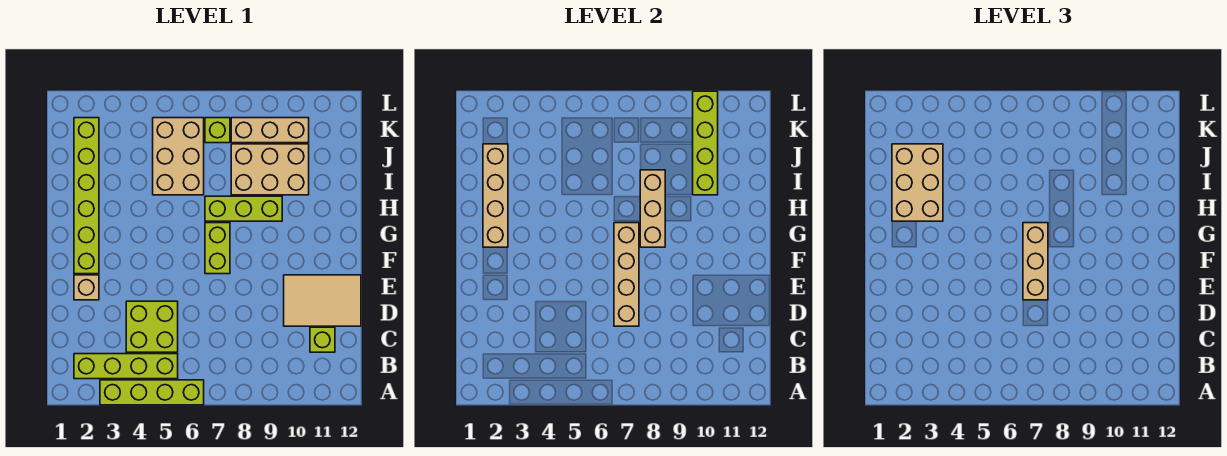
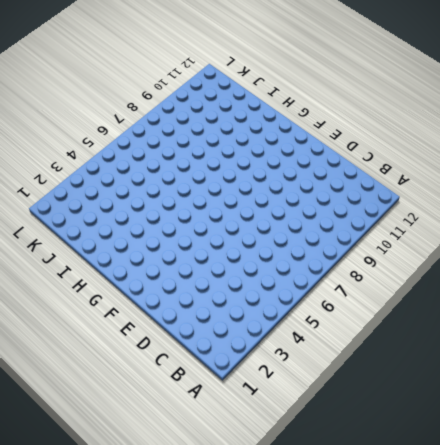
none -> lime 1x4 brick [100,380,204,405]
none -> lime 1x4 brick [74,354,178,379]
none -> lime 2x2 brick [126,301,178,352]

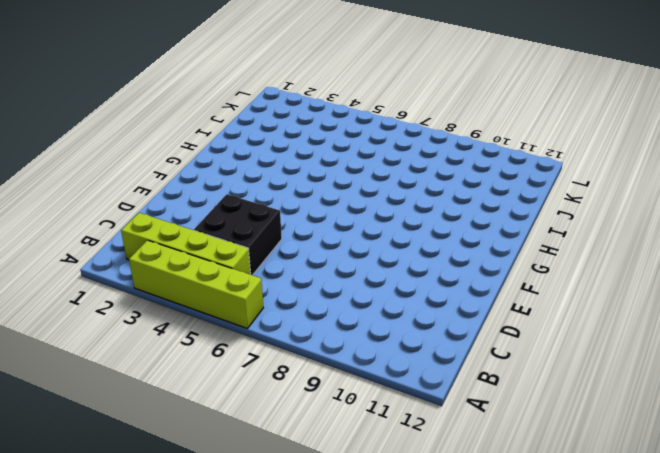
black 2x2 brick [194,194,282,275] -> lime 2x2 brick [126,301,178,352]
none -> lime 1x1 brick [310,327,335,352]
none -> tan 2x3 tile [284,275,361,326]
none -> tan 1x1 brick [74,275,99,300]

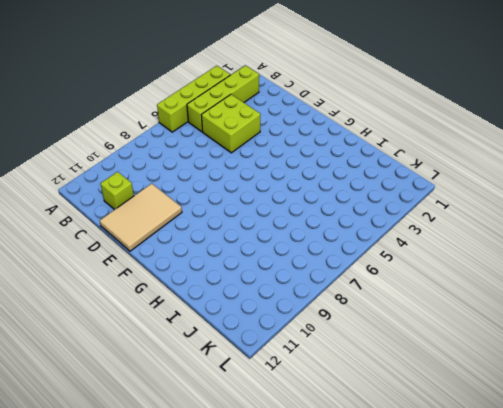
none -> tan 1x1 brick [74,275,99,300]
none -> lime 1x6 brick [74,118,99,274]
none -> lime 1x2 brick [205,223,230,274]

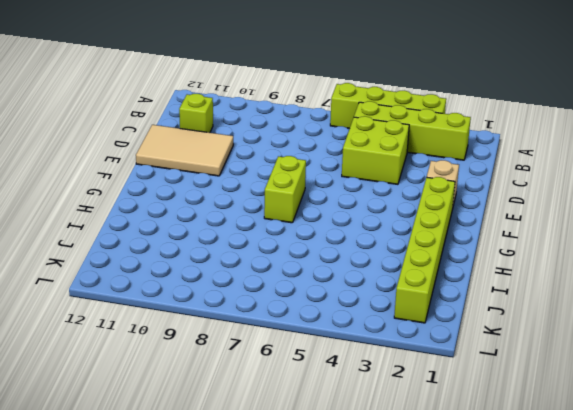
none -> lime 1x3 brick [205,196,282,221]
none -> tan 2x3 brick [153,118,204,195]
none -> tan 2x3 brick [231,144,309,195]

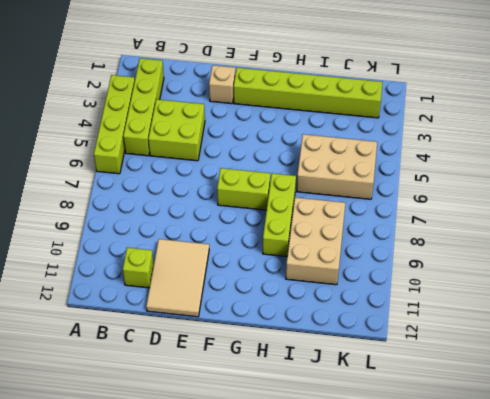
none -> lime 1x1 brick [205,118,230,143]
none -> tan 1x3 brick [231,118,309,143]
none -> tan 1x4 brick [614,223,639,326]

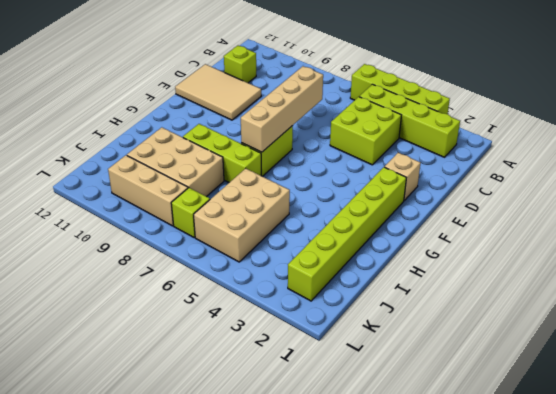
none -> tan 1x4 brick [483,144,508,247]
none -> tan 1x3 brick [640,170,665,247]
none -> lime 1x4 brick [693,91,718,195]

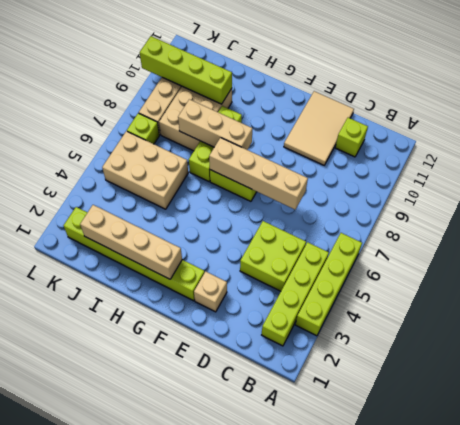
none -> tan 1x3 brick [1023,223,1048,300]
none -> tan 2x3 brick [892,144,943,221]

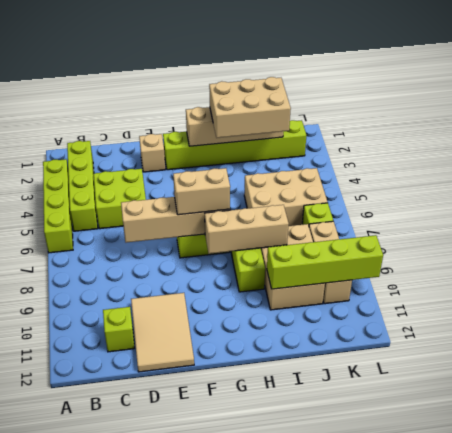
tan 1x2 brick [173,168,230,215] -> tan 1x3 brick [1023,223,1048,300]

